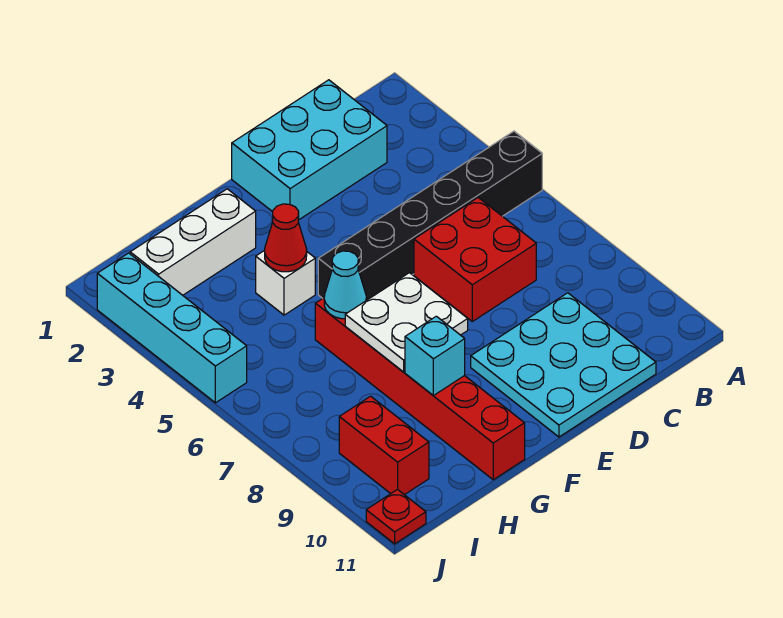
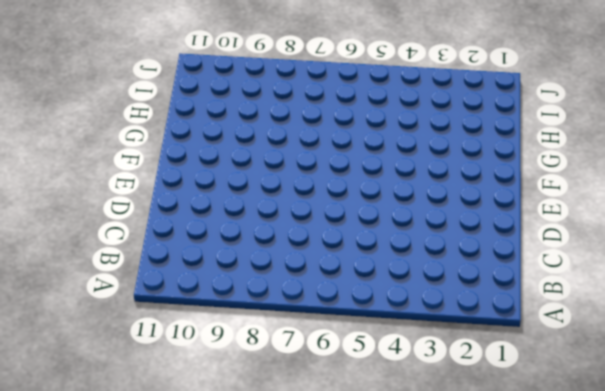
none -> black 1x6 brick [318,131,542,299]
none -> cyan 2x3 brick [232,80,387,220]
none -> red 2x2 brick [414,198,536,321]

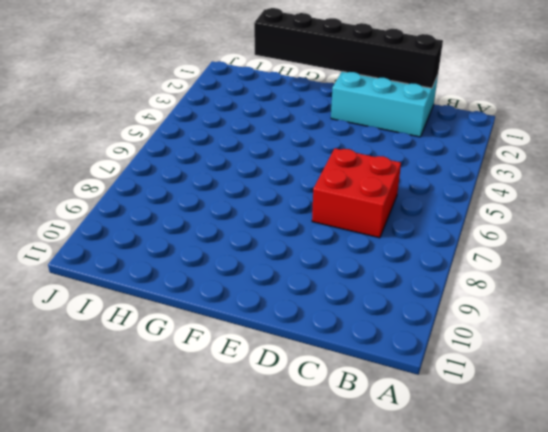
black 1x6 brick [254,8,443,88] -> black 1x6 brick moved to [318,131,542,299]
none -> cyan 3x3 plate [471,293,656,437]
none -> white 1x3 brick [130,189,256,295]
none -> white 1x1 brick [256,250,315,315]

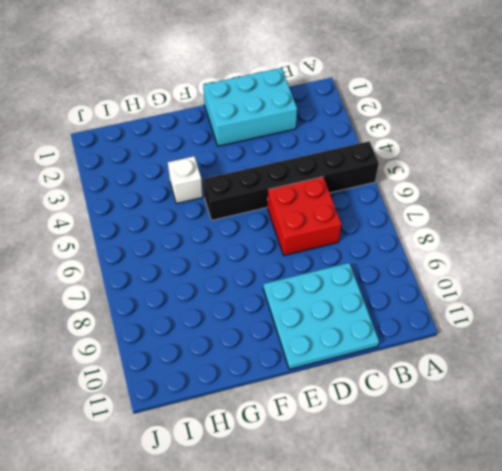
none -> white 1x3 brick [130,189,256,295]
none -> red 1x6 brick [315,298,525,480]
none -> red 1x2 brick [339,396,429,495]

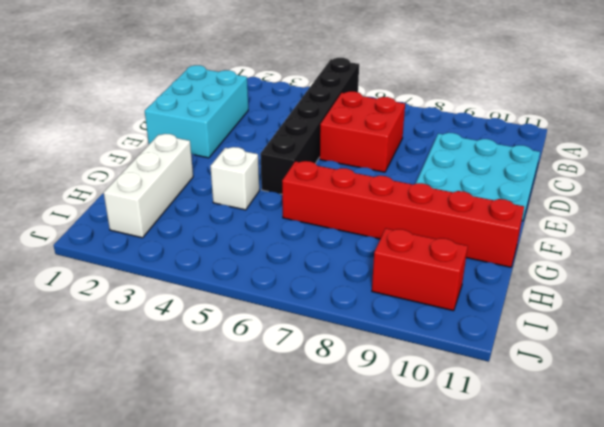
none -> cyan 1x4 brick [97,253,247,403]
none -> red 1x1 plate [366,489,426,544]
none -> white 2x2 plate [345,273,468,372]

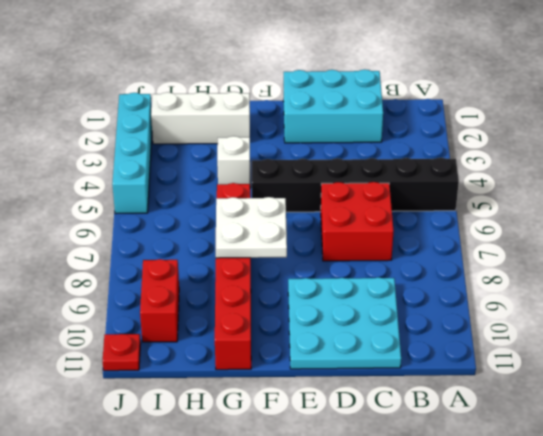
none -> red 1x1 cone [265,204,307,272]
none -> cyan 1x1 cone [324,251,366,319]
none -> cyan 1x1 brick [405,316,465,396]

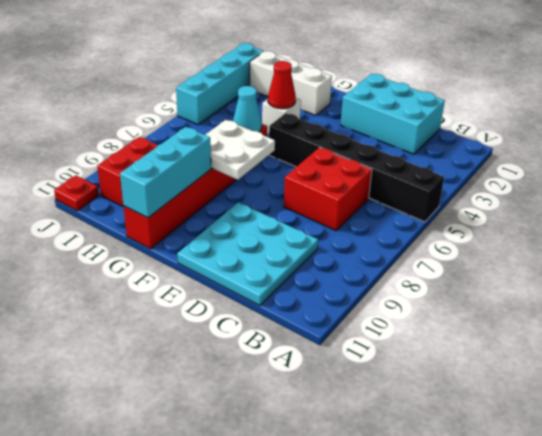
cyan 1x3 brick [120,127,211,218] -> cyan 1x1 brick [405,316,465,396]

